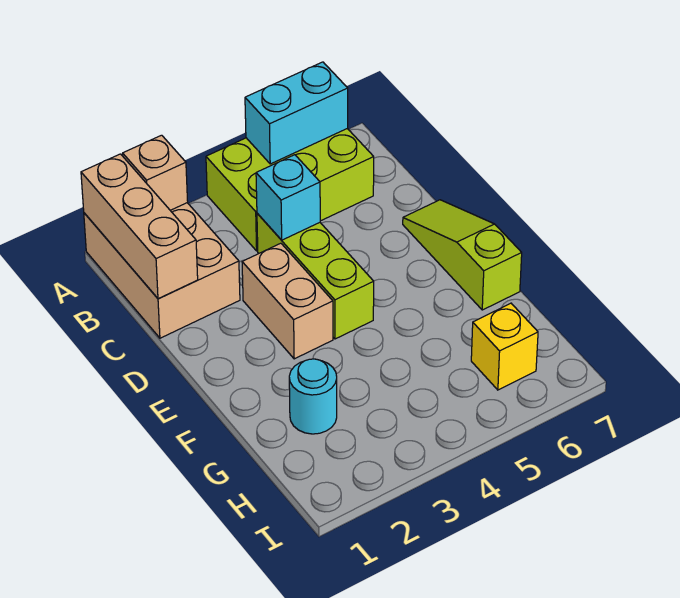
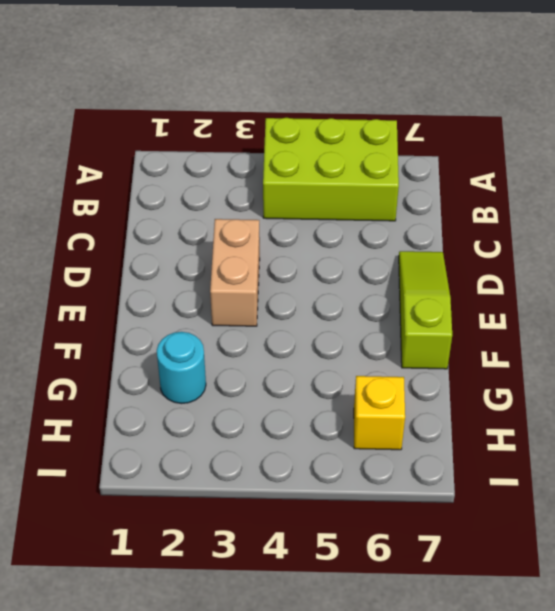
none -> tan 2x3 brick [84,203,240,338]
none -> lime 1x3 brick [257,213,374,339]

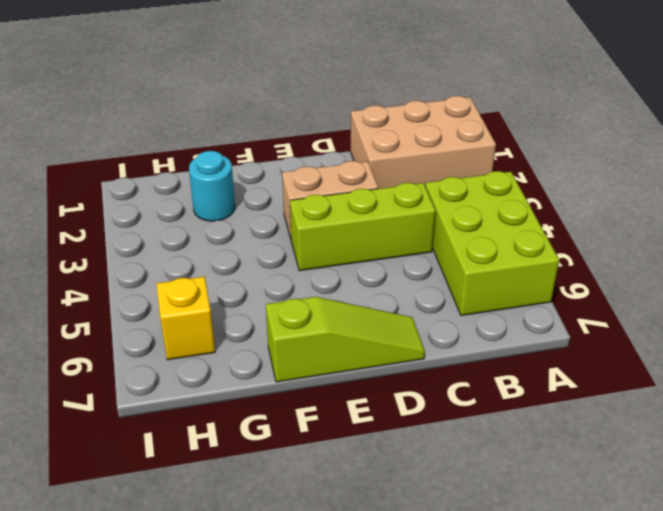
none -> tan 1x3 brick [81,154,198,299]
none -> tan 1x1 brick [123,135,188,210]

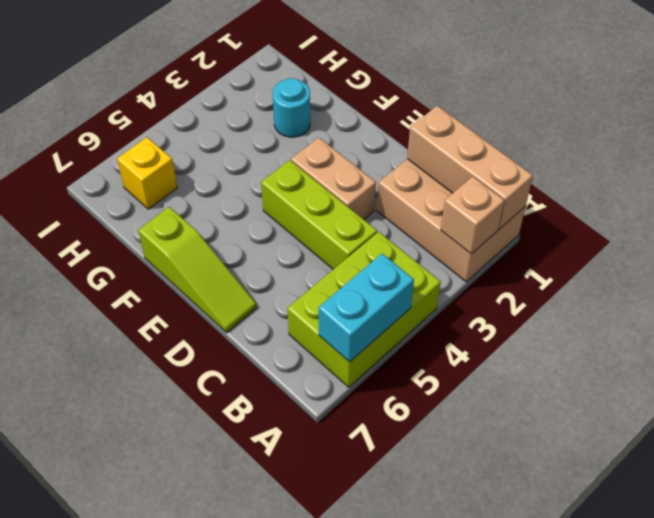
none -> cyan 1x1 brick [256,155,320,240]

